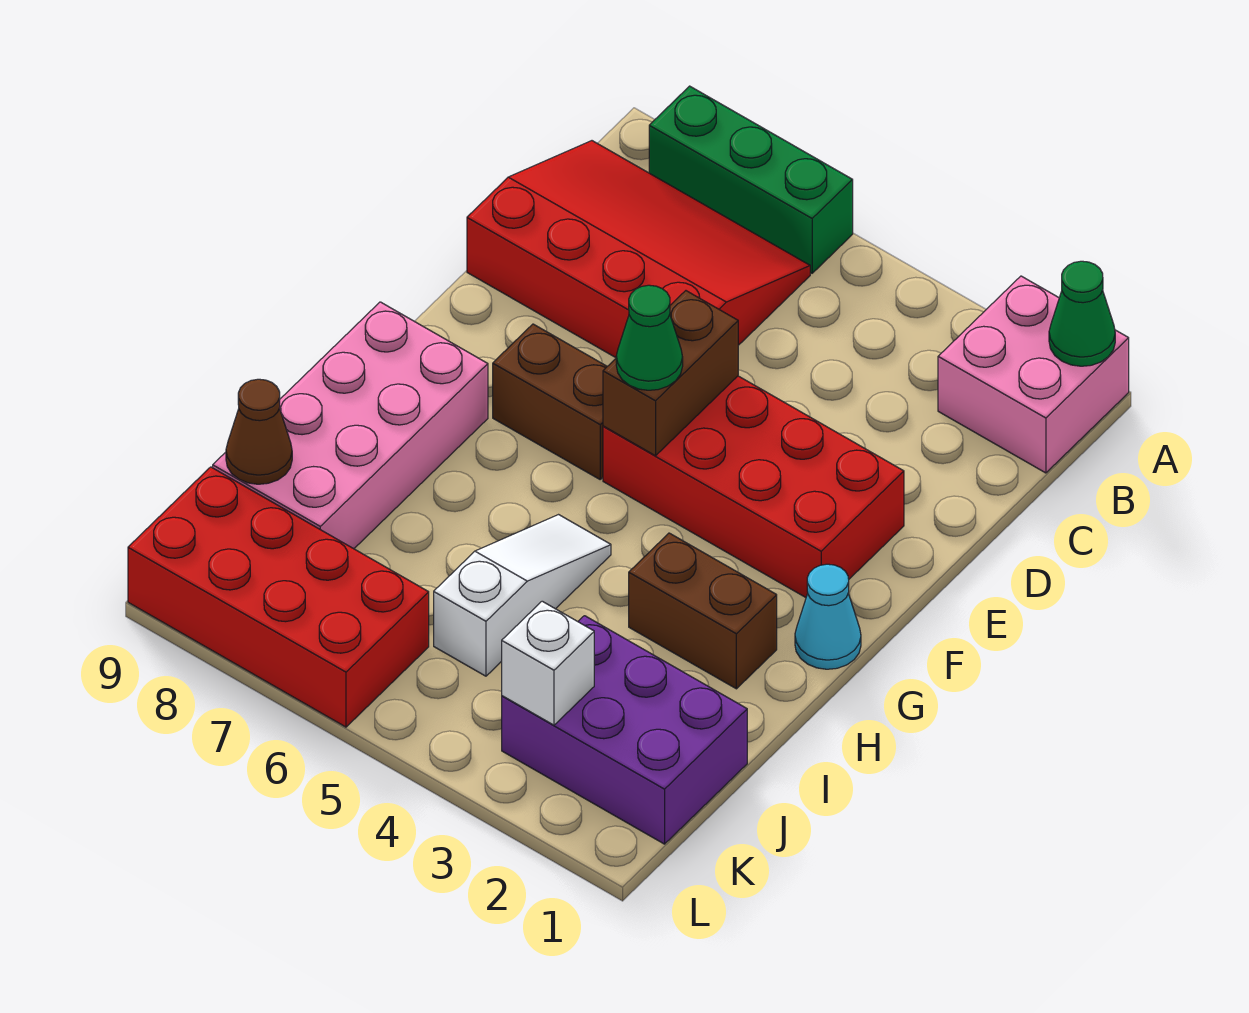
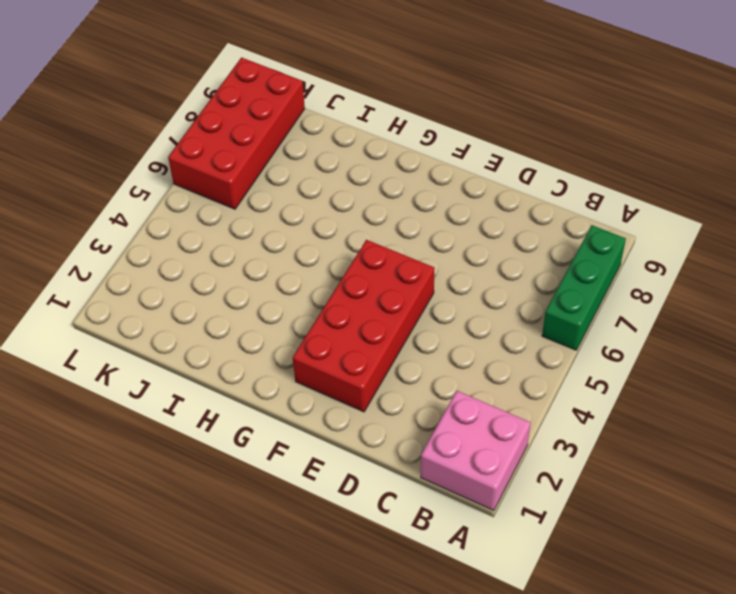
none -> red 3x4 slope [467,141,810,358]
none -> brown 1x2 brick [493,324,607,479]
none -> cyan 1x1 cone [795,564,861,669]

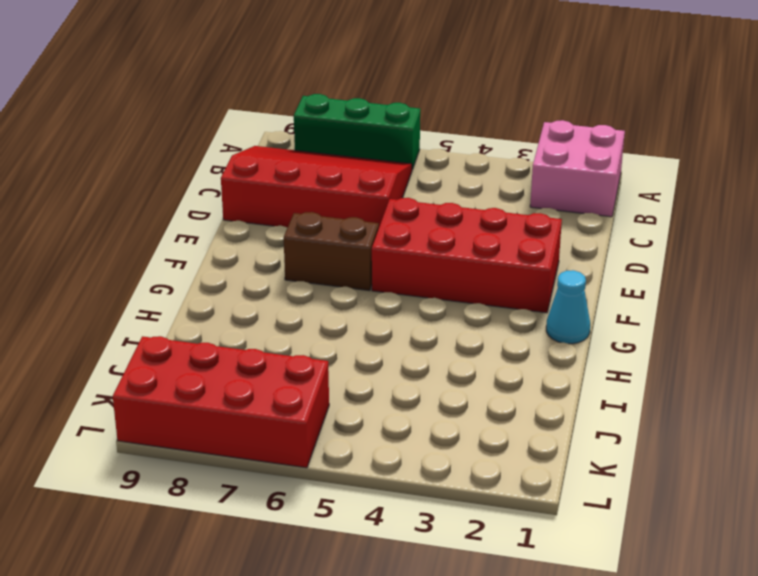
none -> pink 2x4 brick [213,302,488,549]
none -> brown 1x2 brick [629,533,777,689]
none -> white 1x3 slope [434,515,611,676]

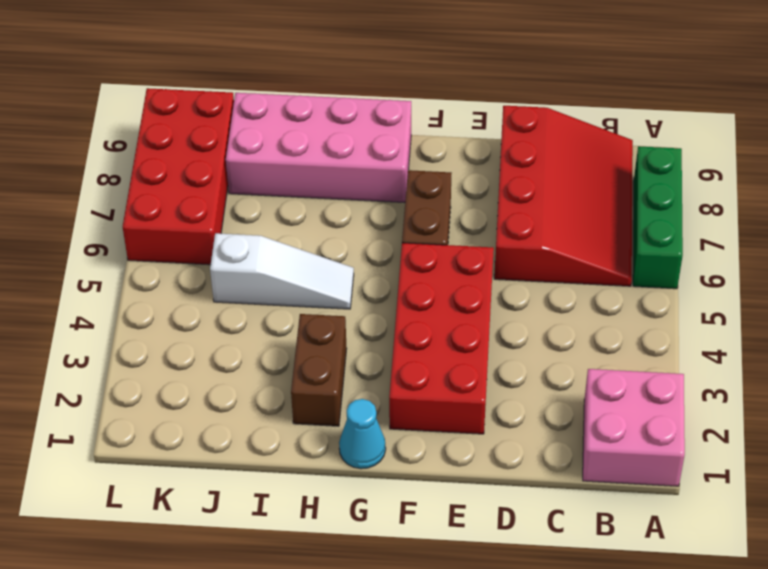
none -> purple 2x3 brick [502,616,747,844]
none -> green 1x1 cone [1049,261,1115,366]
none -> brown 1x2 brick [603,291,738,456]

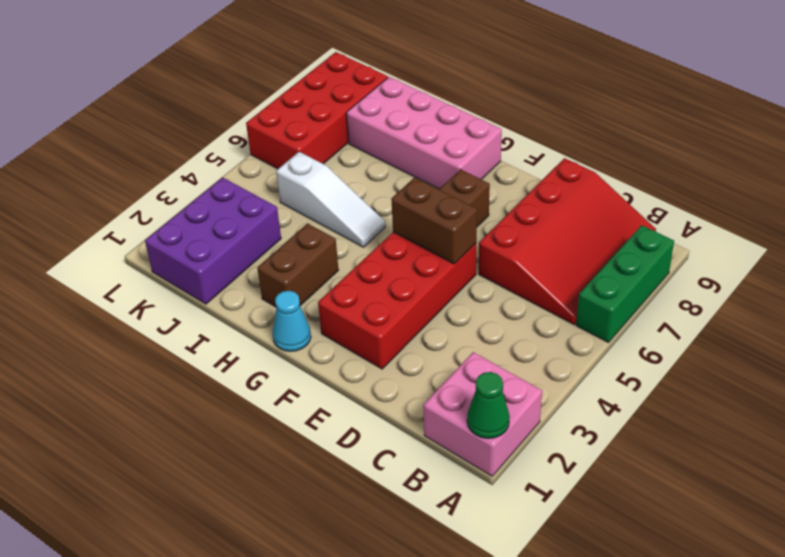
none -> brown 1x1 cone [226,379,292,484]
none -> white 1x1 brick [502,601,594,725]
none -> green 1x1 cone [616,285,683,390]

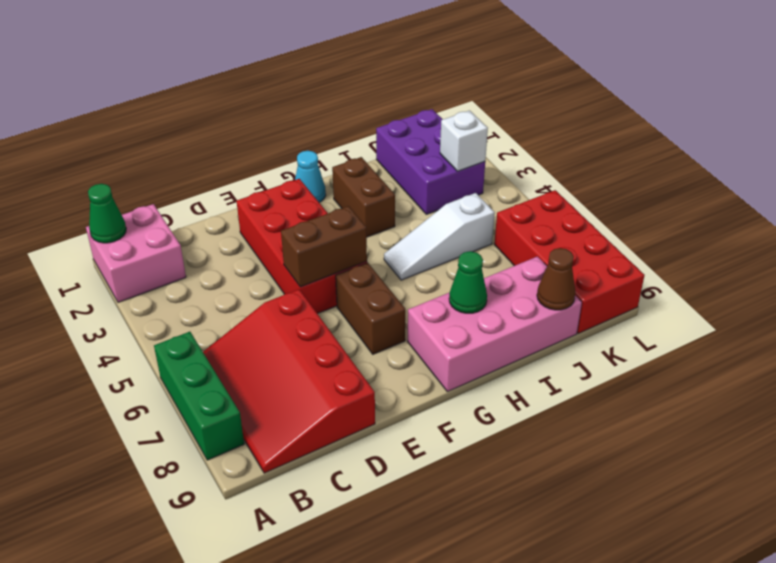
green 1x1 cone [449,251,487,313] -> green 1x1 cone moved to [616,285,683,390]

